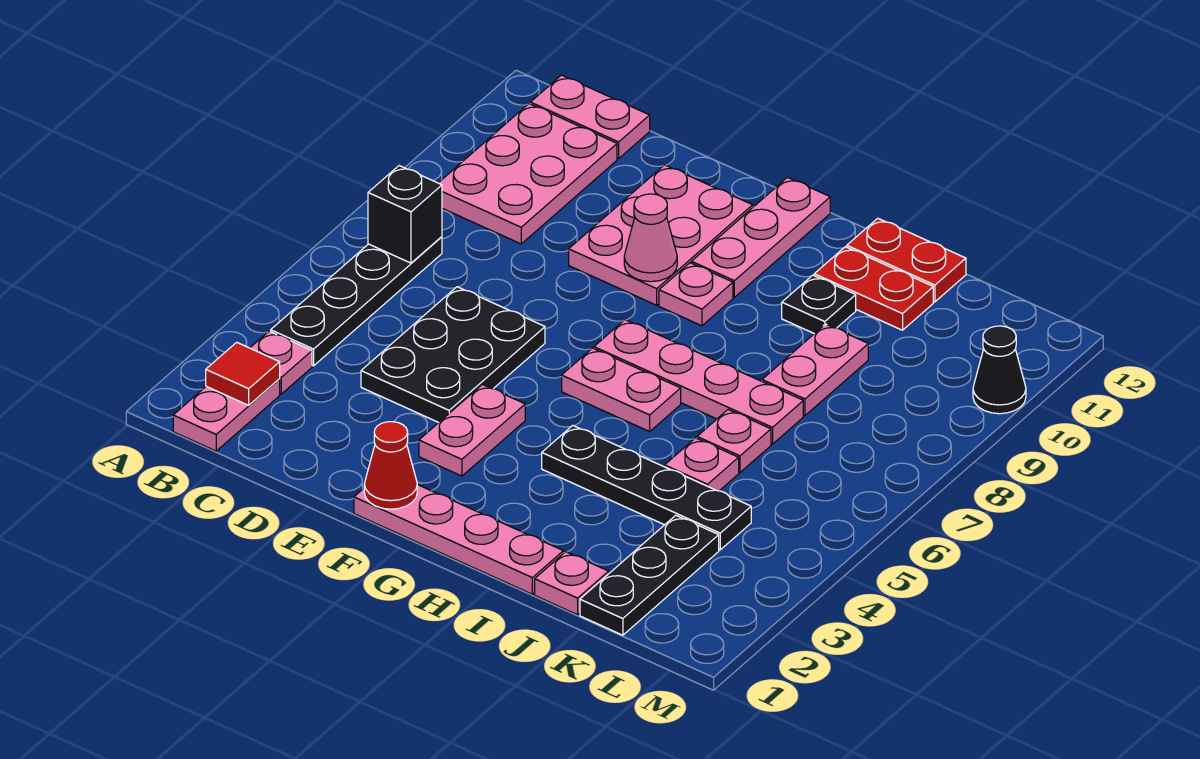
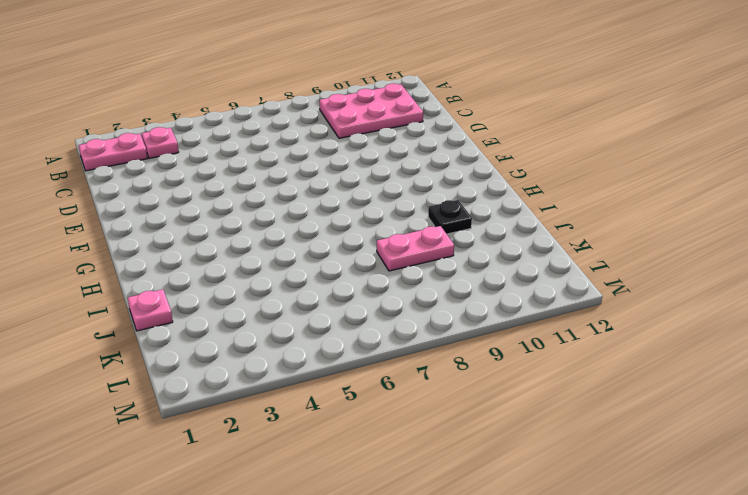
none -> black 1x4 plate [270,237,442,366]
none -> pink 1x2 plate [531,75,650,159]
none -> black 2x3 plate [361,287,545,423]

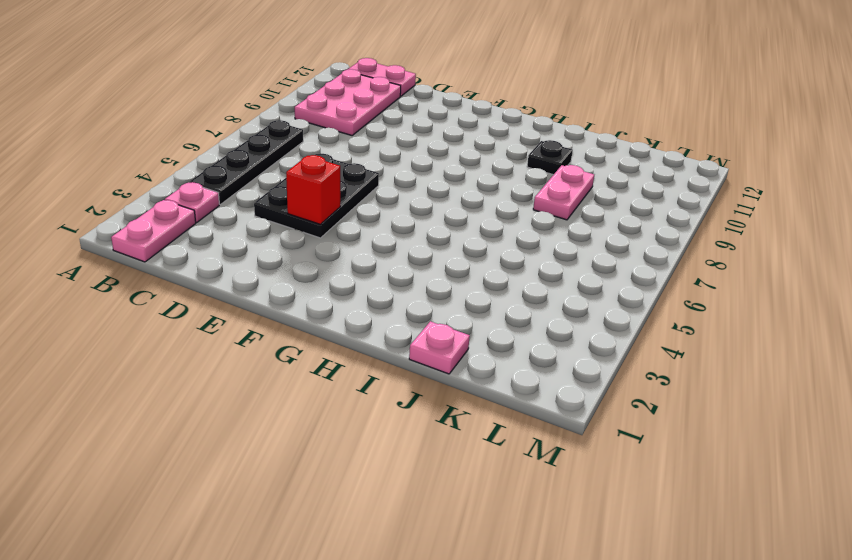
red 1x1 brick [286,155,340,224] -> none
none -> pink 2x3 plate [569,165,753,305]
none -> pink 1x4 plate [354,485,563,594]
none -> pink 1x2 plate [419,385,525,476]

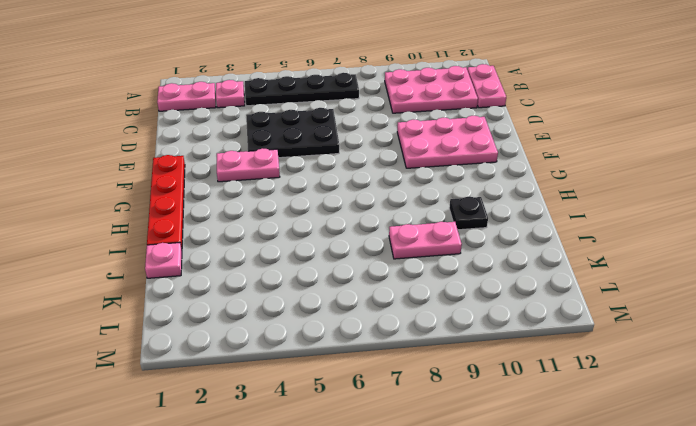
red 1x4 plate [147,155,185,249] -> pink 1x4 plate [354,485,563,594]
none -> pink 1x2 plate [562,348,681,432]
none -> pink 1x4 plate [594,320,803,444]
none -> pink 1x1 plate [659,263,733,326]

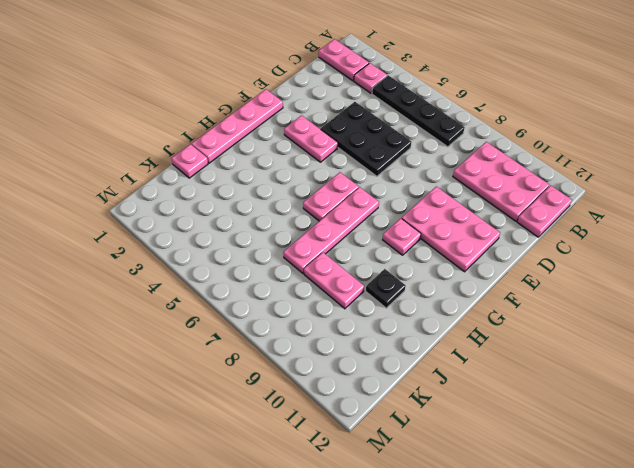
none -> pink 1x3 plate [691,177,830,297]
none -> black 1x4 plate [542,426,751,550]
none -> red 1x2 plate [814,247,933,330]

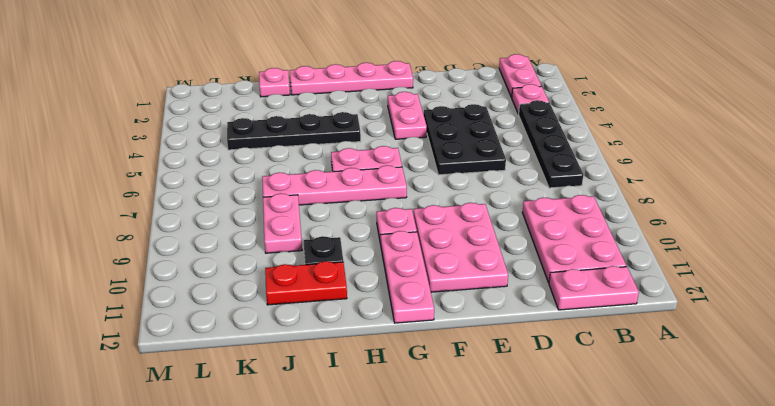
none -> red 1x2 plate [847,218,966,302]
none -> pink 1x1 plate [664,438,739,491]
none -> pink 1x1 plate [697,410,771,472]

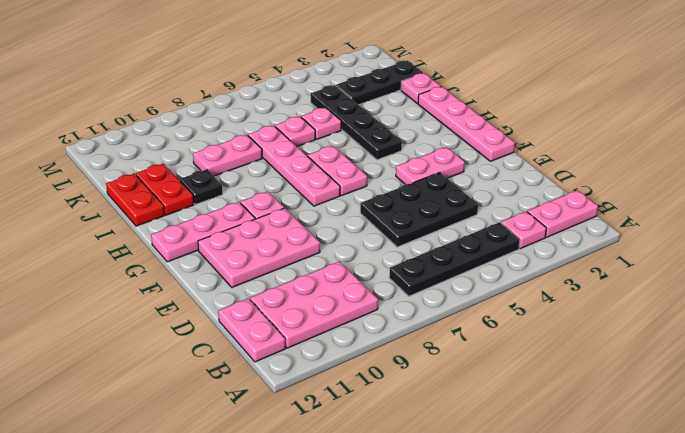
none -> black 1x1 cone [973,326,1026,414]
none -> red 1x1 tile [206,342,280,405]
none -> black 1x1 brick [368,166,442,263]

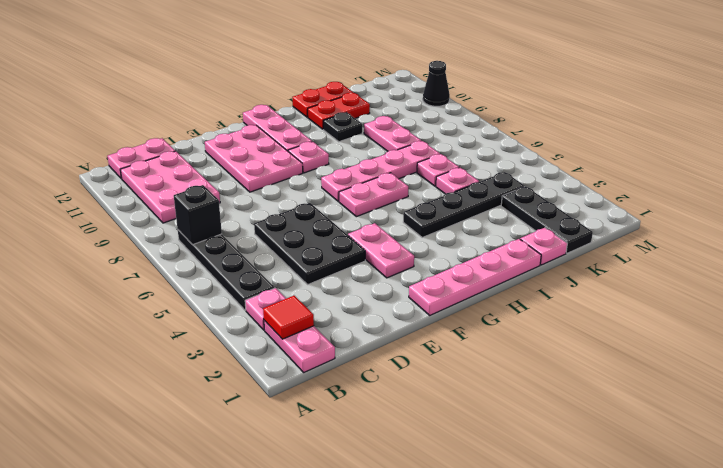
none -> red 1x1 cone [364,422,417,509]
none -> pink 1x1 cone [624,194,677,282]

